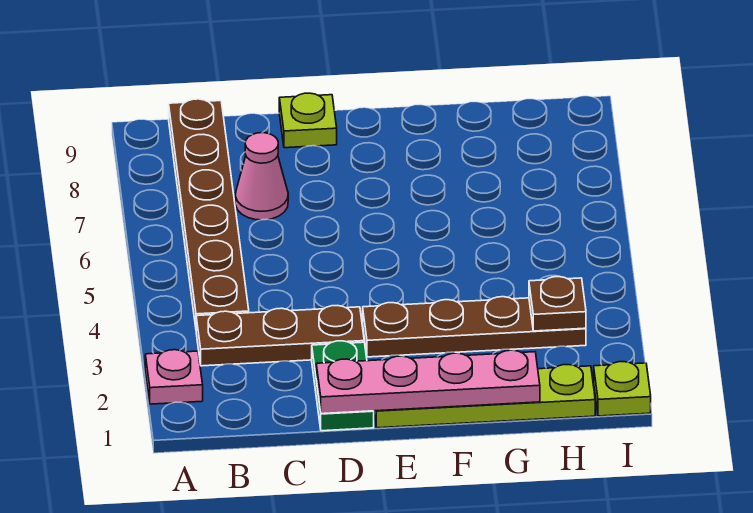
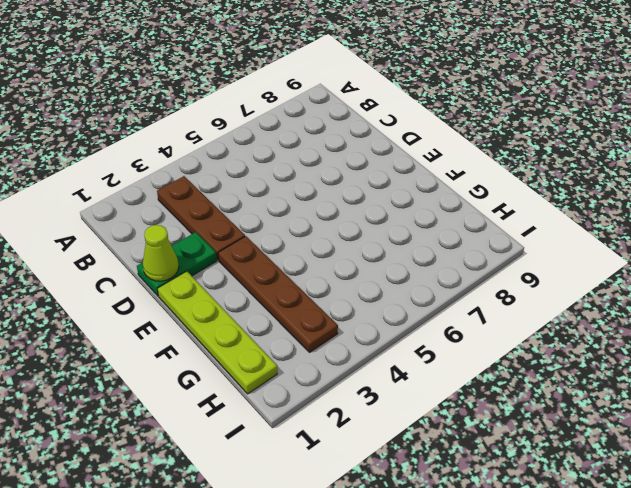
lime 1x1 cone [143,225,179,281] -> pink 1x4 plate [316,350,540,414]
none -> pink 1x1 plate [145,350,203,404]
none -> brown 1x6 plate [169,99,249,327]

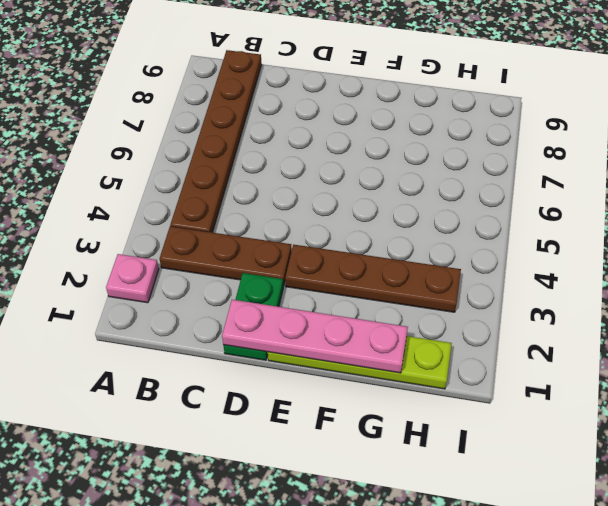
none -> pink 1x1 cone [235,133,288,220]
none -> lime 1x1 plate [279,93,337,148]

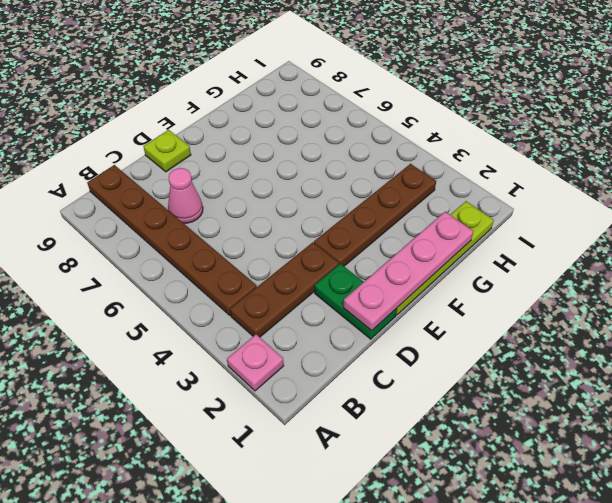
none -> lime 1x1 plate [594,362,651,416]
none -> brown 1x1 plate [529,277,586,331]

